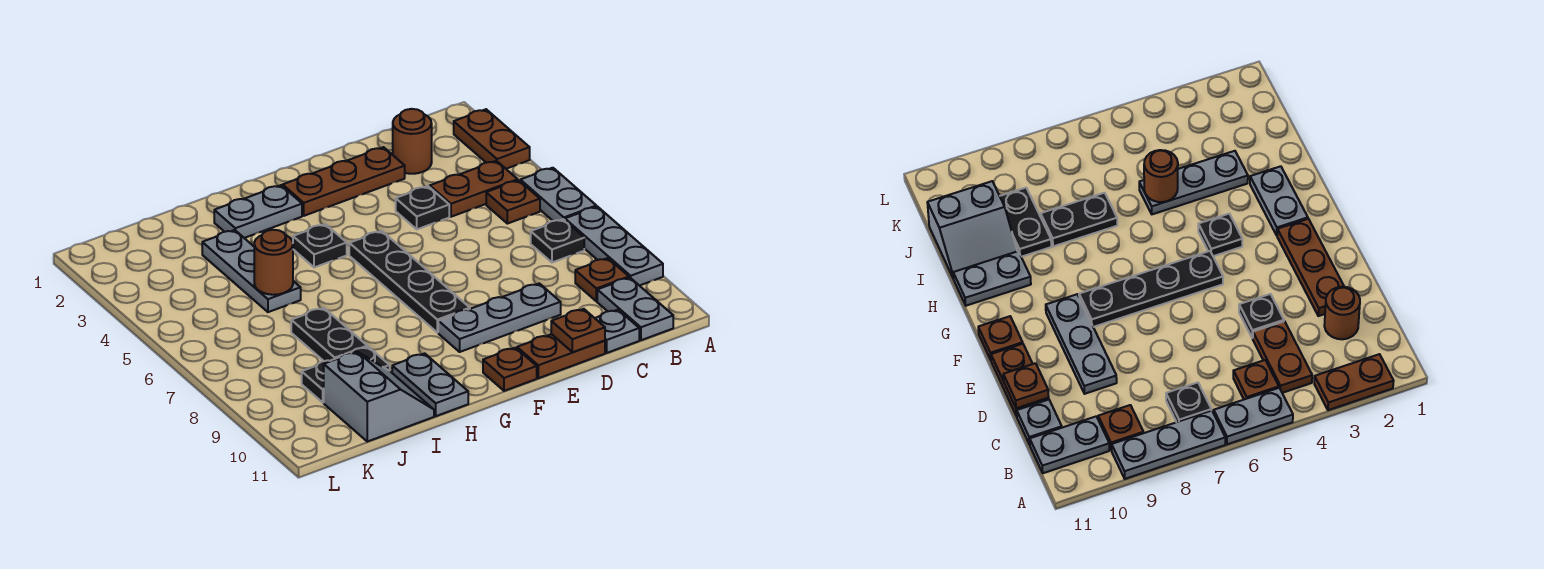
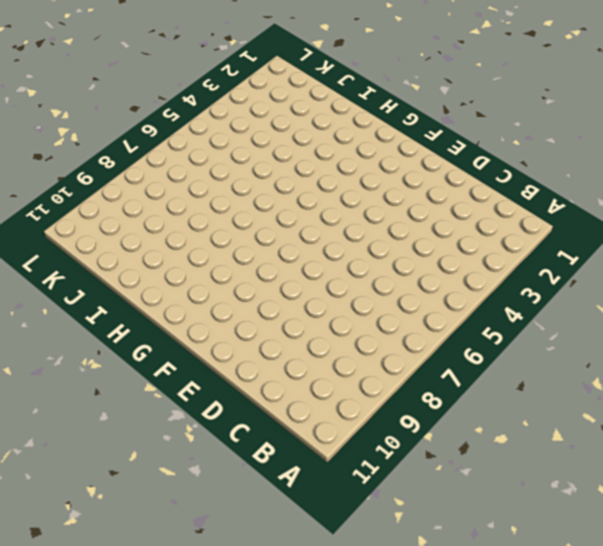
none -> brown 1x2 plate [454,109,530,169]
none -> grey 1x2 plate [520,168,596,221]
none -> grey 1x3 plate [565,207,663,286]

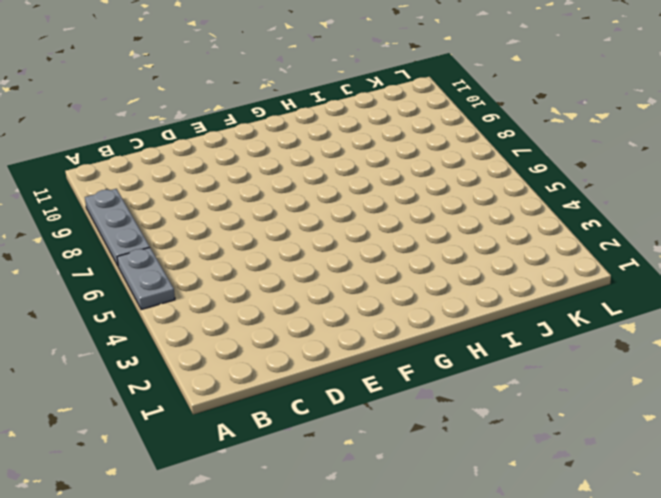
none -> brown 1x2 plate [454,109,530,169]
none -> brown 1x2 plate [430,161,518,217]
none -> brown 1x1 plate [486,180,540,224]

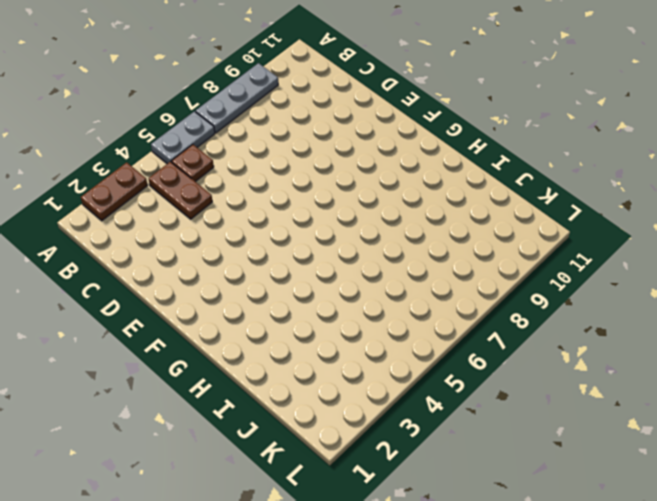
none -> black 1x1 plate [531,219,584,262]
none -> brown 1x1 plate [575,258,629,301]
none -> grey 1x2 plate [597,278,673,340]

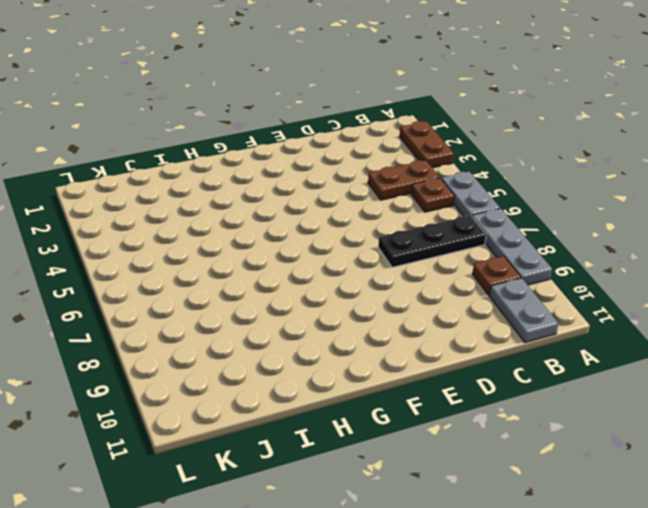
black 1x3 plate [378,215,486,267] -> black 1x1 plate [531,219,584,262]
none -> brown 1x1 round brick [393,109,432,174]
none -> grey 1x1 plate [595,310,639,353]
none -> brown 1x3 plate [283,147,405,216]

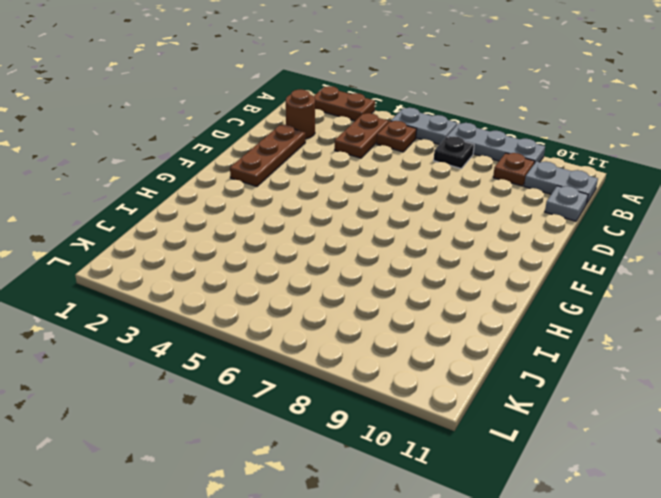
none -> black 1x1 plate [396,186,449,229]
none -> grey 1x3 plate [438,283,561,352]
none -> brown 1x2 plate [517,334,605,378]

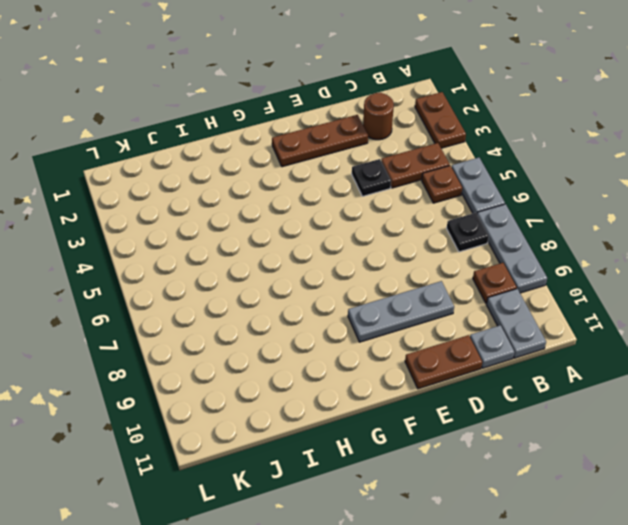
none -> black 1x4 plate [349,231,470,333]
none -> brown 1x1 plate [483,348,537,391]
none -> grey 1x2 plate [214,185,302,238]

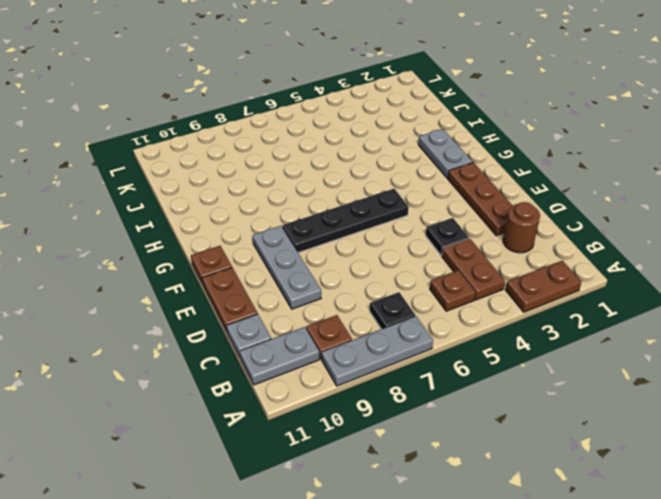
none -> grey 1x2 plate [520,168,596,221]
none -> black 1x1 plate [293,224,347,267]
none -> grey 1x2 plate [392,353,468,416]

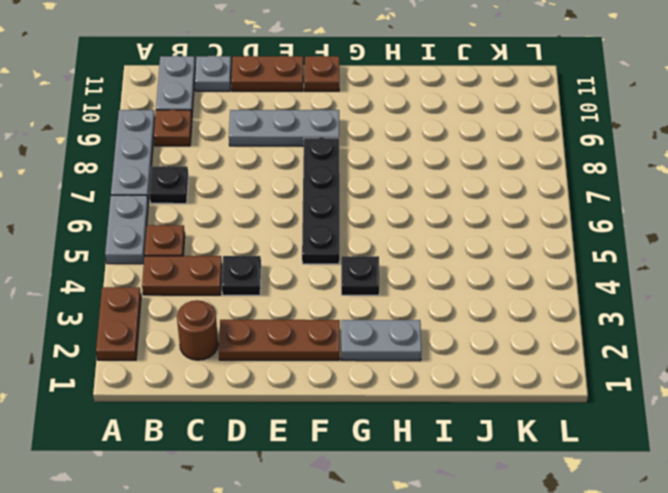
none -> grey 1x2 plate [392,353,468,416]
none -> grey 1x3 plate [202,230,301,312]
none -> black 1x2 plate [291,308,367,361]

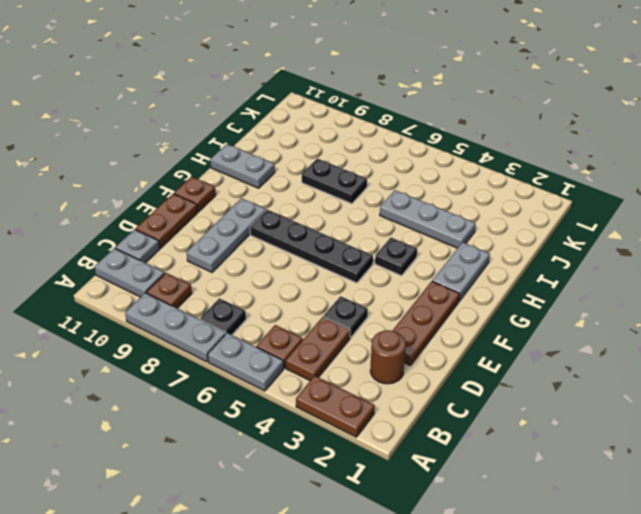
none -> black 1x2 plate [302,347,390,403]
none -> grey 2x2 slope [324,352,434,442]
none -> brown 1x1 plate [551,309,605,352]

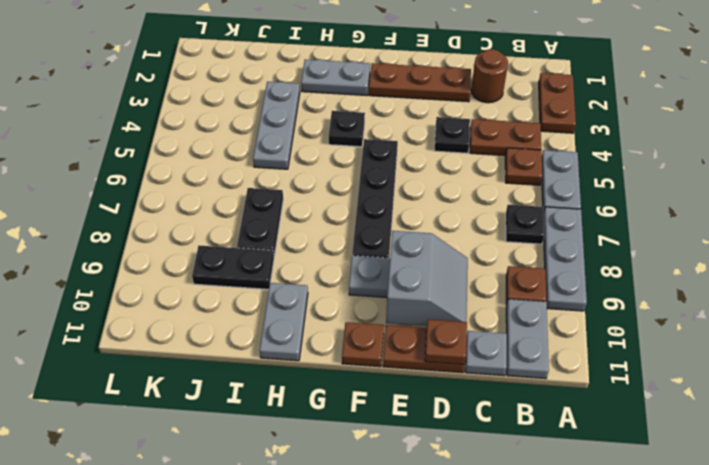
grey 2x2 slope [386,231,468,326] -> grey 2x2 slope moved to [324,352,434,442]
none -> brown 1x1 round brick [254,230,293,295]

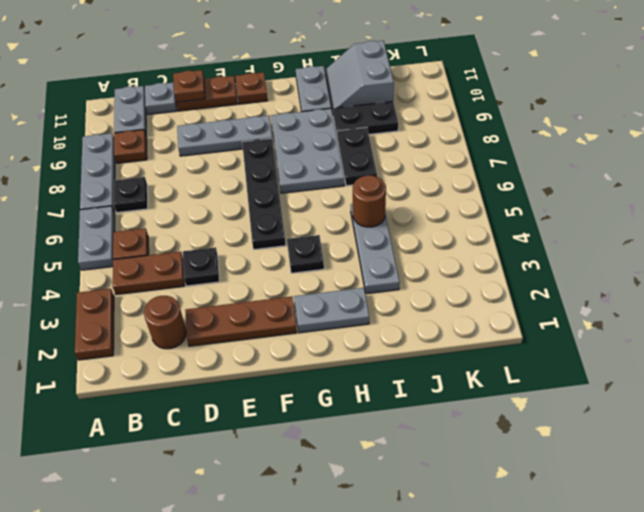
grey 2x3 plate [271,108,344,193] -> none

